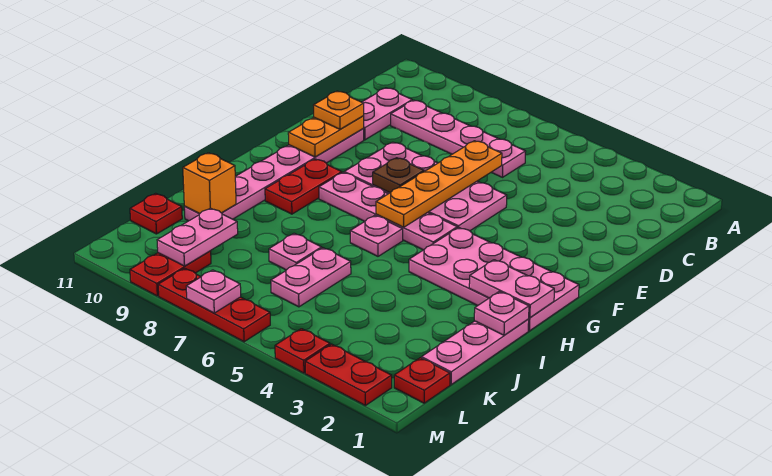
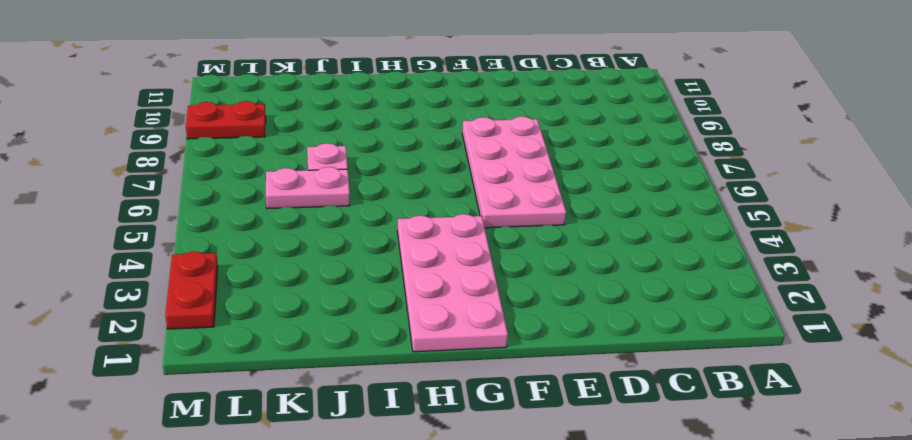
none -> pink 1x4 plate [391,100,526,177]
none -> pink 1x2 plate [362,88,412,140]
none -> pink 1x6 plate [184,128,364,221]

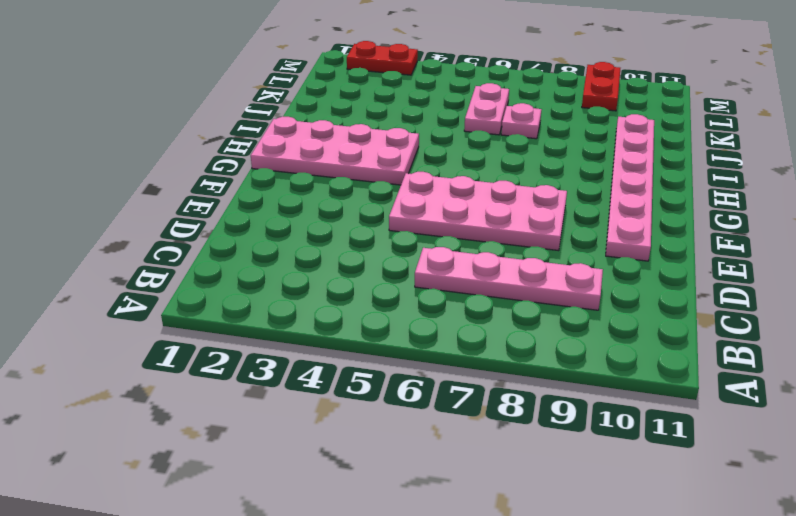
none -> pink 1x2 plate [362,88,412,140]
none -> pink 1x4 plate [319,172,457,250]
none -> red 1x2 plate [265,159,342,214]

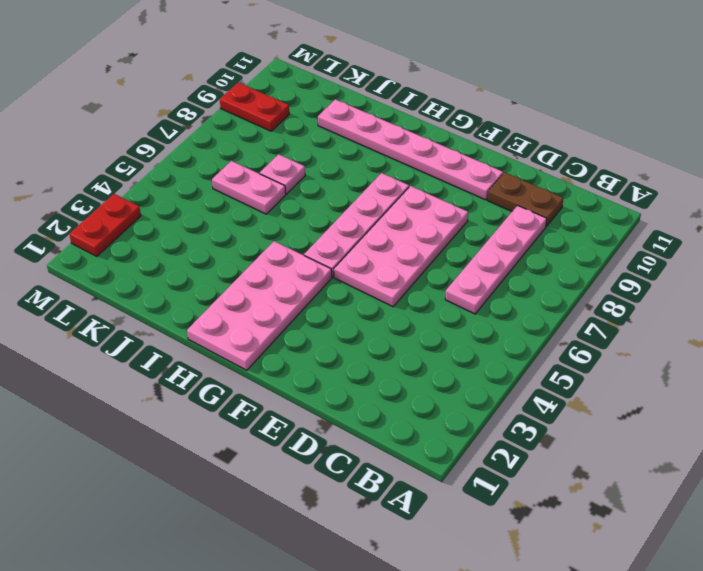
brown 1x2 plate [487,172,563,226] -> pink 1x2 plate [362,88,412,140]
none -> red 1x2 plate [265,159,342,214]
none -> pink 1x1 plate [350,215,403,256]
none -> pink 1x3 plate [421,319,529,385]

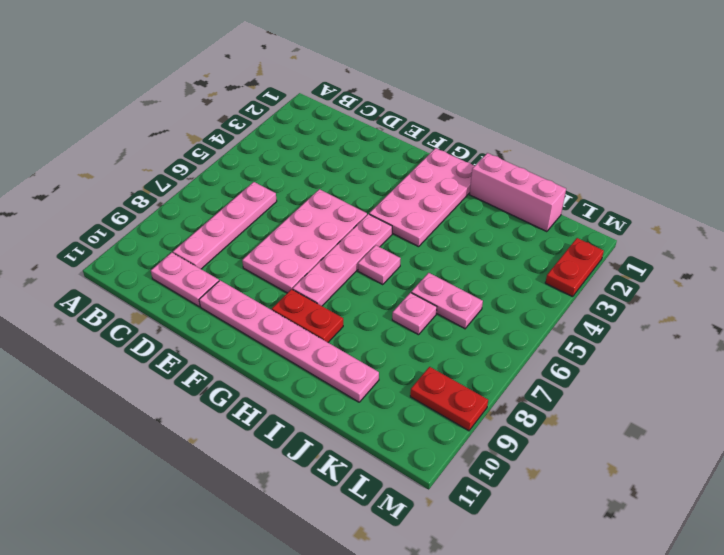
pink 1x3 brick [470,153,566,232] -> pink 1x3 plate [421,319,529,385]
none -> red 1x1 plate [130,193,182,234]
none -> red 1x1 plate [394,358,450,403]
none -> red 1x1 plate [275,329,330,373]

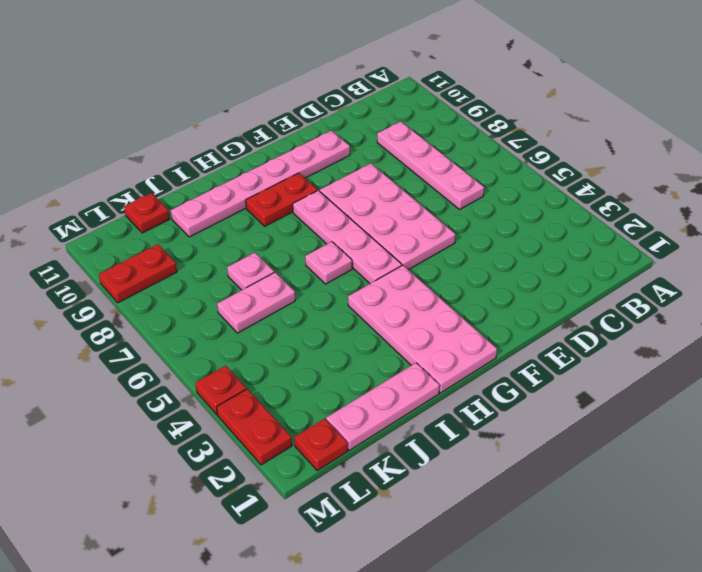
none -> pink 1x2 plate [362,88,412,140]
none -> red 1x3 plate [158,268,270,342]
none -> orange 1x4 plate [376,141,502,227]

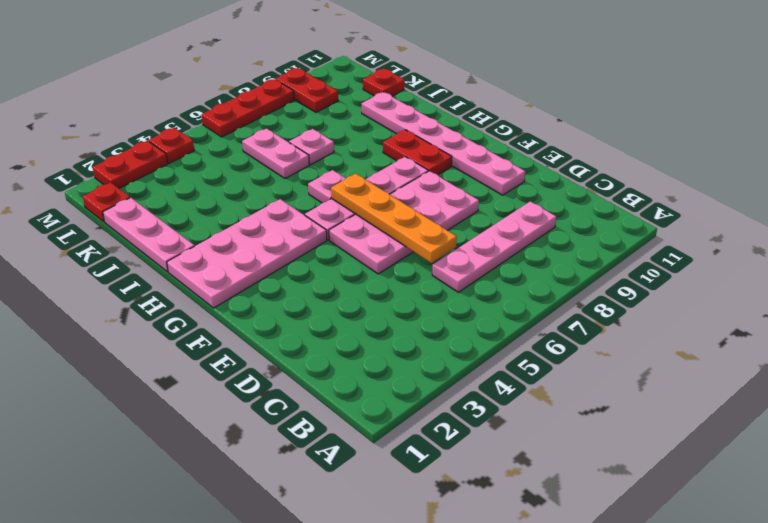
none -> pink 1x2 plate [362,88,412,140]
none -> orange 1x2 plate [288,116,364,157]
none -> brown 1x1 plate [373,158,424,193]

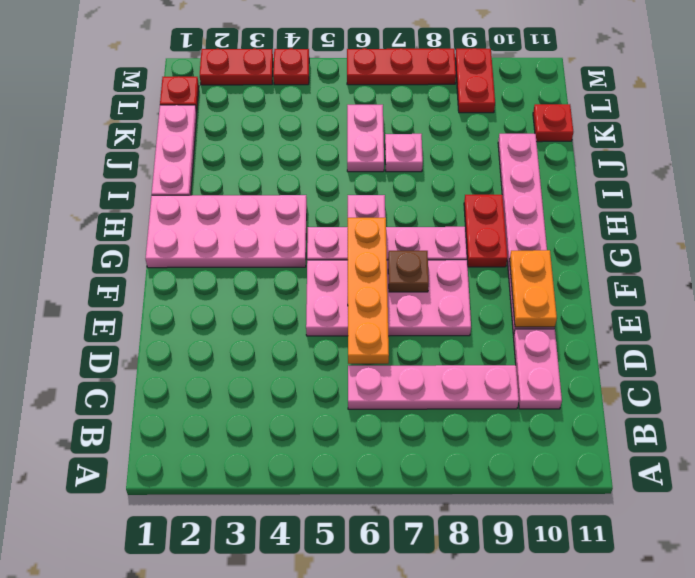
none -> pink 1x2 plate [469,260,554,318]
none -> pink 1x1 plate [474,291,529,335]
none -> orange 1x1 brick [183,153,236,214]

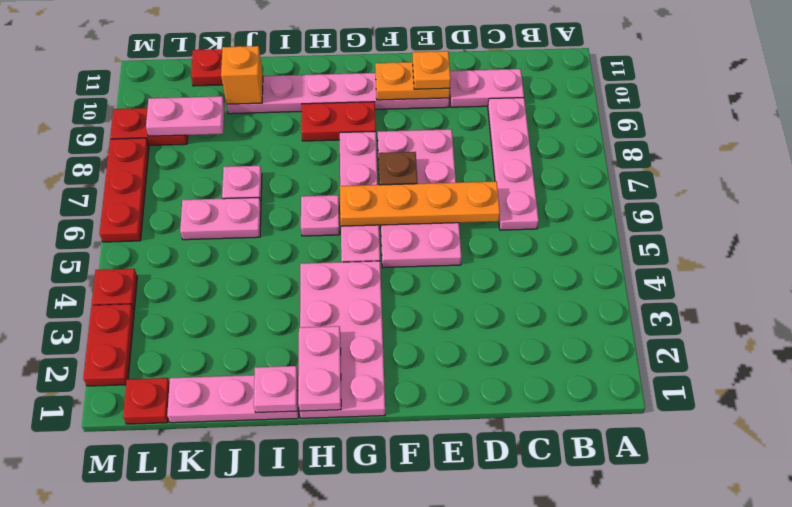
none -> pink 1x1 plate [186,270,241,313]

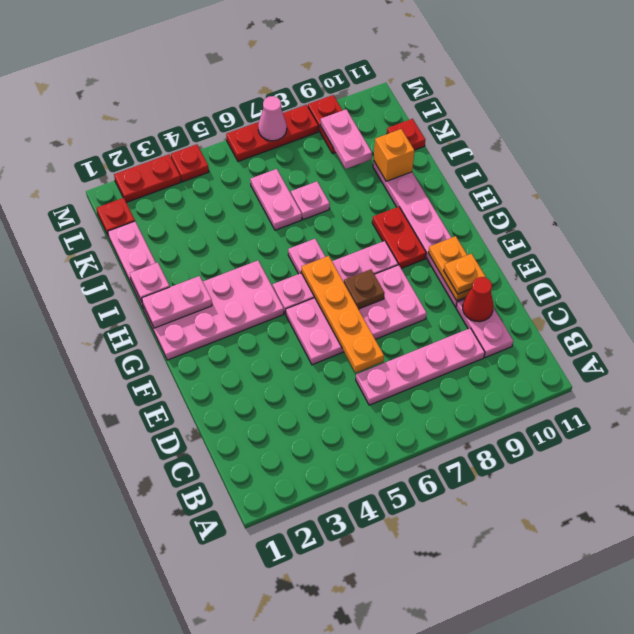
red 1x1 cone [463,277,493,322] -> none
pink 1x1 cone [258,96,287,141] -> pink 1x1 plate [186,270,241,313]

